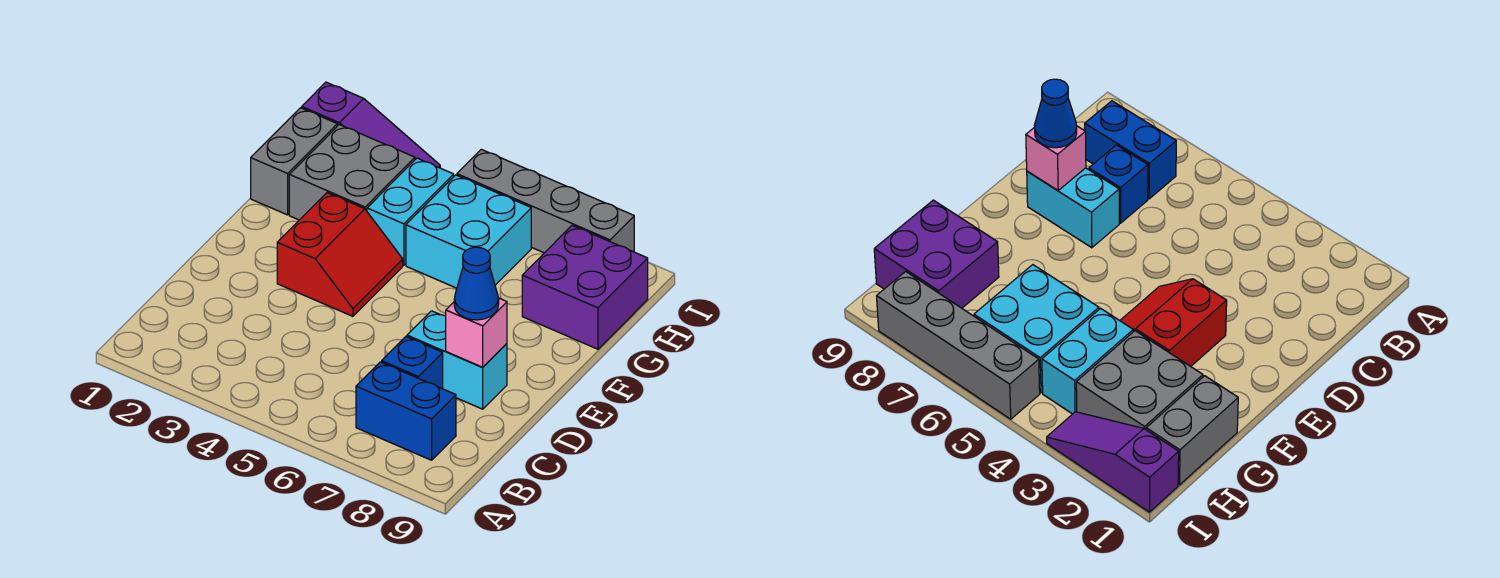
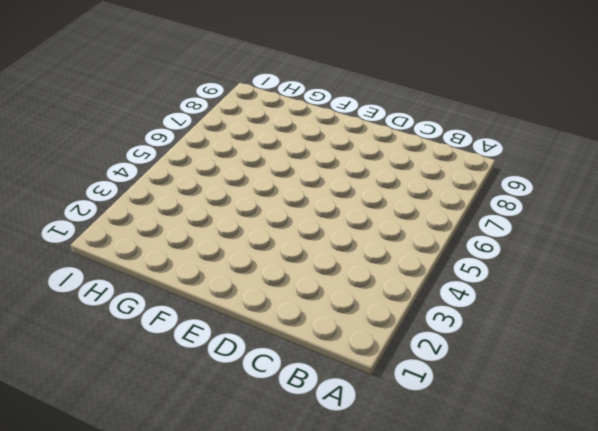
none -> blue 1x2 brick [356,362,456,460]
none -> blue 1x1 brick [382,337,443,389]
none -> cyan 1x2 brick [407,311,507,409]

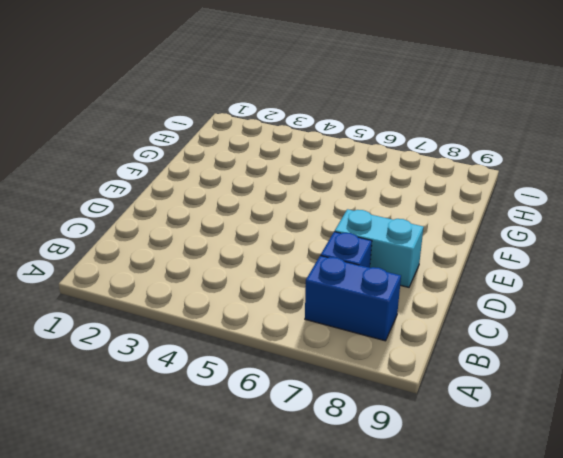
none -> red 2x2 slope [277,193,403,316]
none -> grey 1x2 brick [251,108,337,215]
none -> grey 2x2 brick [289,125,415,220]

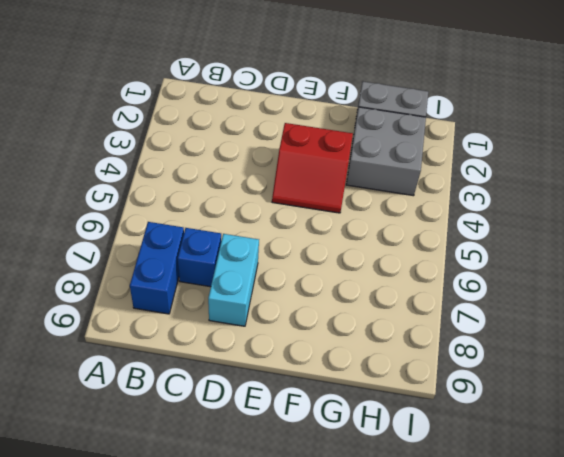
none -> cyan 1x2 brick [367,158,454,265]
none -> cyan 2x2 brick [406,175,531,288]
none -> purple 2x2 brick [522,225,648,349]

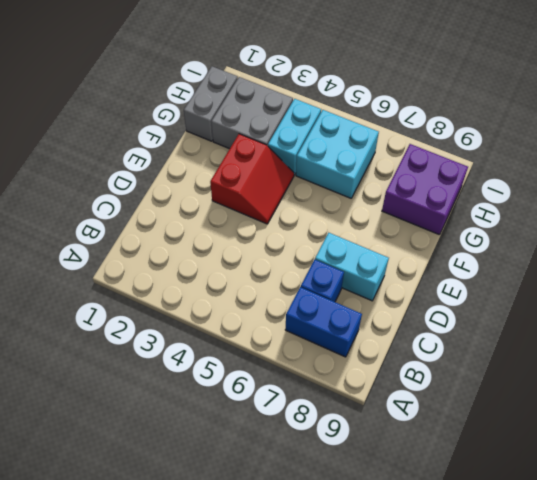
none -> purple 1x3 slope [302,82,440,168]
none -> grey 1x4 brick [457,149,634,253]
none -> pink 1x1 brick [446,298,507,367]

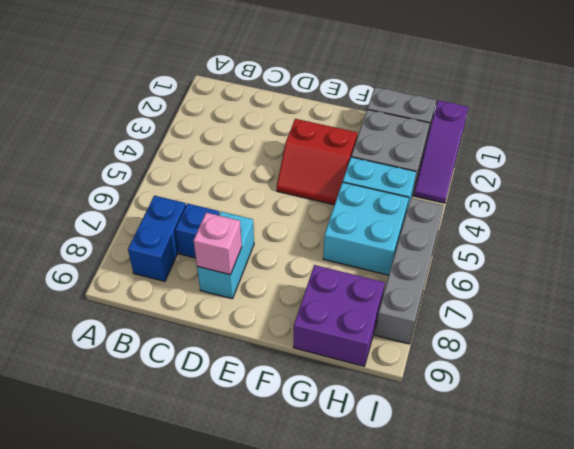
none -> blue 1x1 cone [454,247,499,320]

